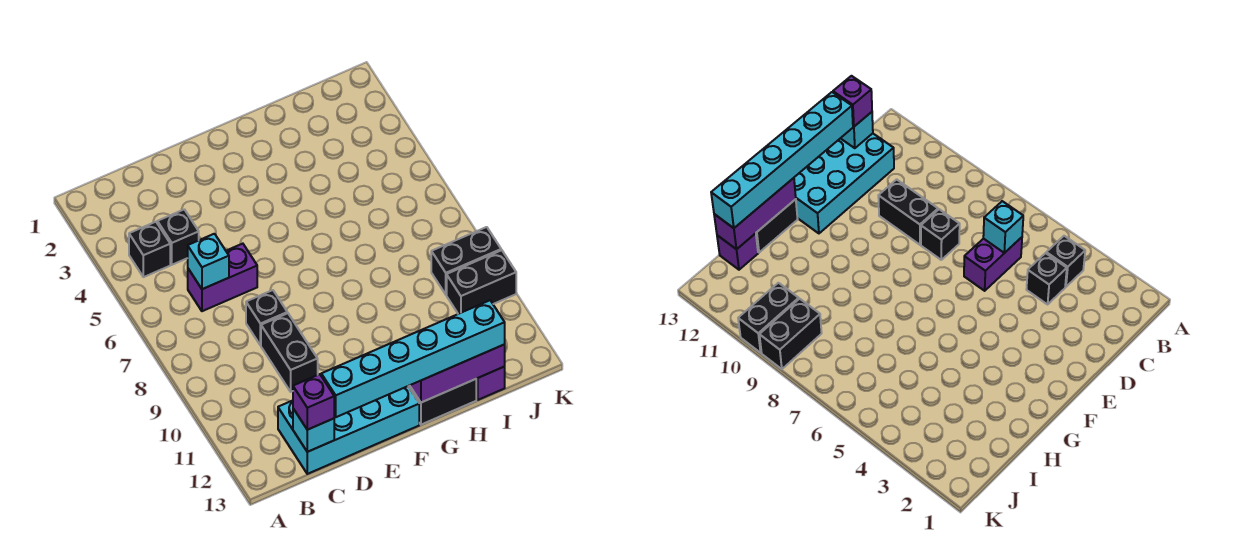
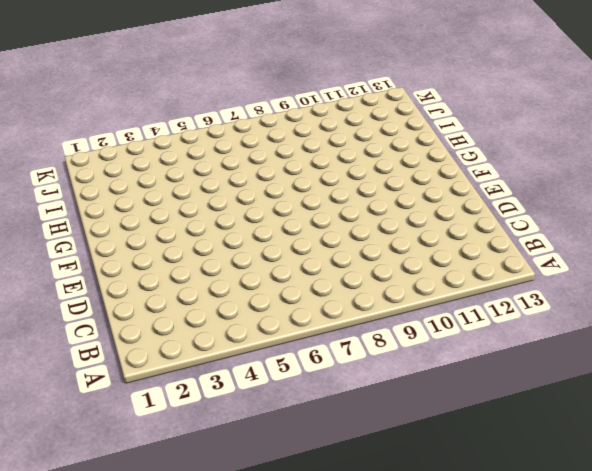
none -> black 1x1 brick [129,222,170,277]
none -> black 1x1 brick [157,209,199,265]
none -> purple 1x2 brick [188,244,257,311]

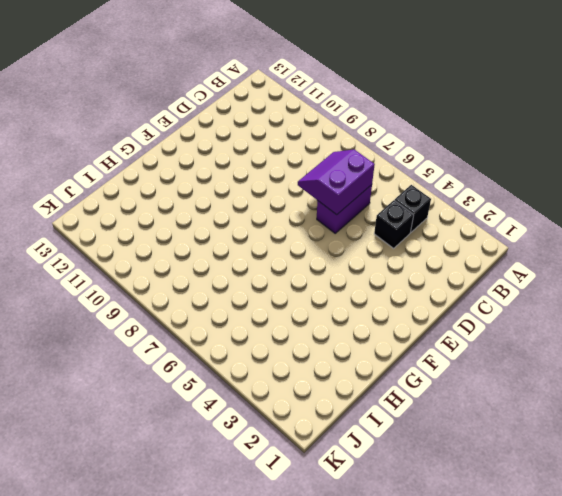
purple 2x2 slope [298,150,375,215] -> cyan 1x1 brick [188,234,229,289]
none -> cyan 2x4 brick [278,386,419,474]
none -> black 1x1 brick [246,290,287,345]
none -> black 1x2 brick [261,313,318,392]

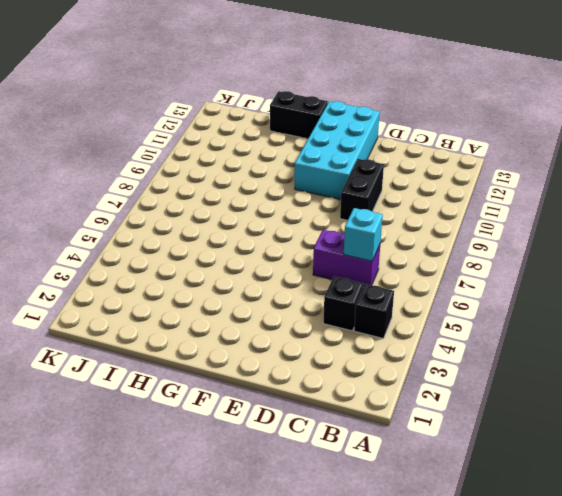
cyan 2x4 brick [295,101,380,199] -> cyan 2x4 brick turned to [278,386,419,474]
none -> black 1x1 brick [246,290,287,345]
none -> purple 1x1 brick [476,367,505,400]
none -> black 1x2 brick [431,227,501,295]

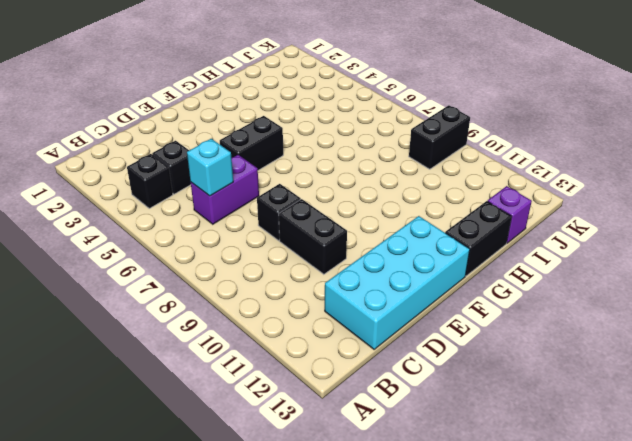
black 1x2 brick [220,116,283,170] -> black 1x2 brick moved to [447,250,516,314]
none -> cyan 1x1 brick [293,409,334,452]
none -> purple 1x3 brick [410,344,505,402]
none -> purple 1x1 brick [293,374,334,430]

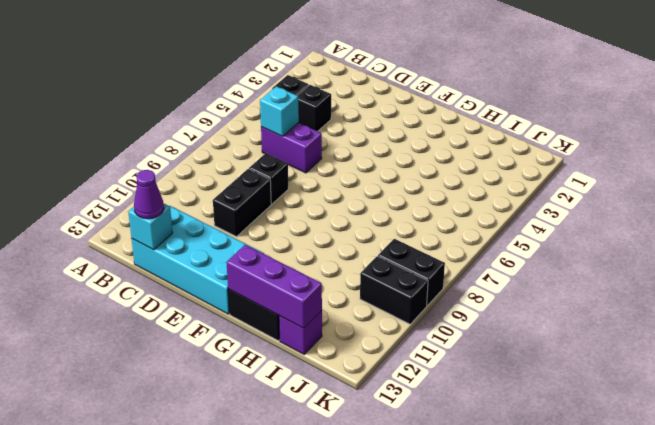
purple 1x1 cone [134,170,164,219] -> purple 1x1 brick [293,374,334,430]
none -> cyan 1x6 brick [321,300,505,417]

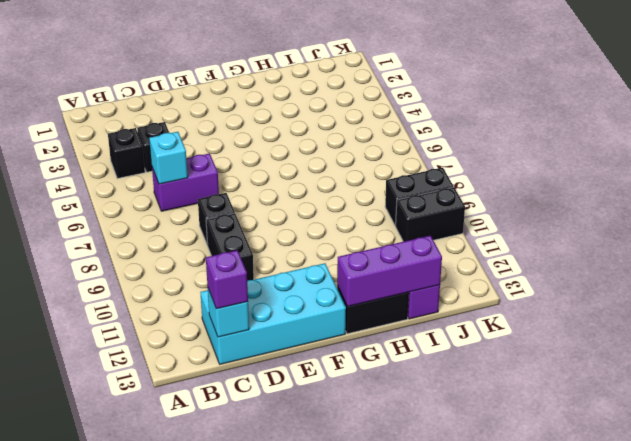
none -> cyan 1x6 brick [321,300,505,417]

